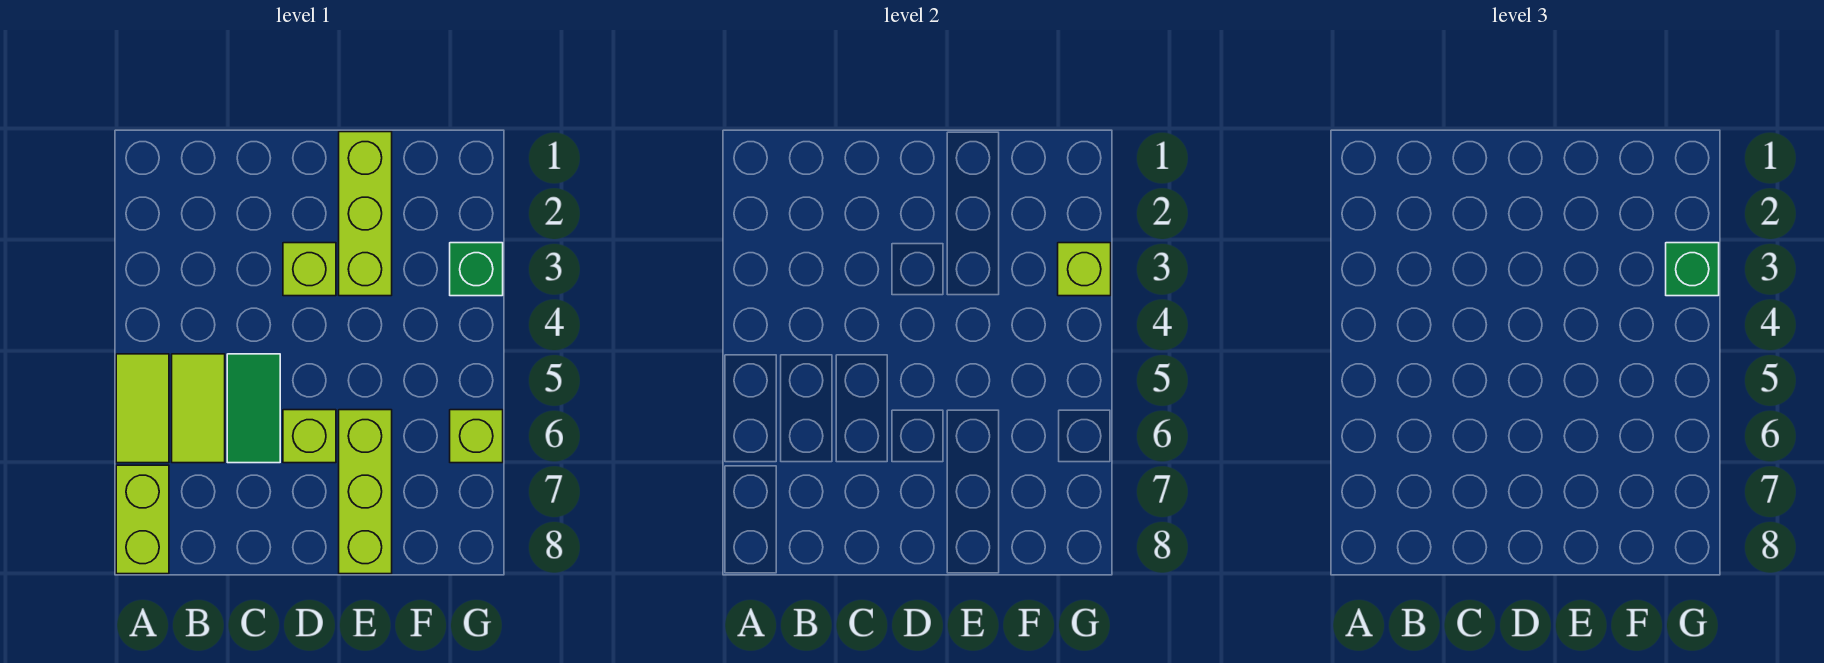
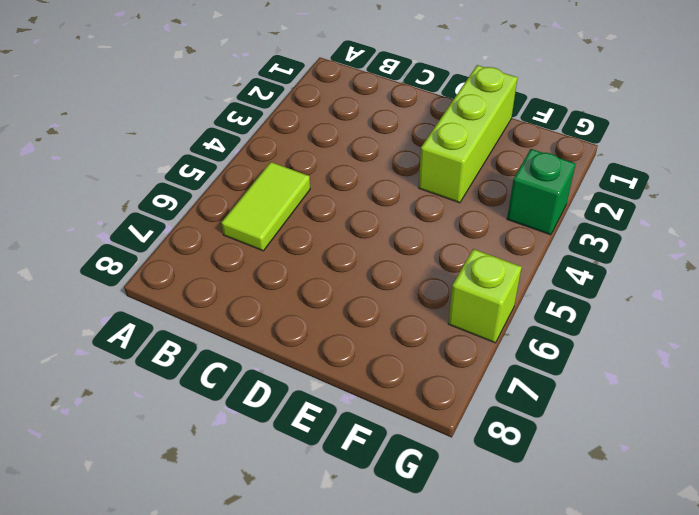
none -> lime 1x2 tile [116,354,169,463]
none -> lime 1x2 brick [116,465,169,574]
none -> green 1x2 tile [227,354,280,463]

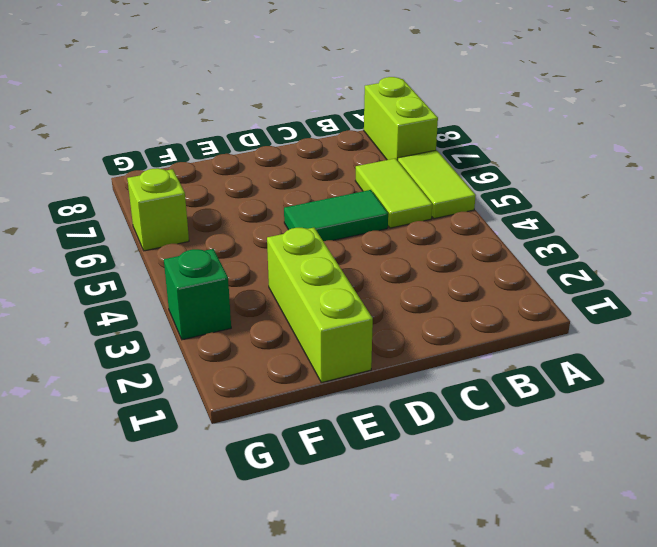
green 1x2 tile [284,190,388,241] -> green 1x2 tile turned to [227,354,280,463]
none -> lime 1x1 brick [283,243,336,296]
none -> lime 1x1 brick [283,410,336,463]
none -> lime 1x3 brick [339,410,392,574]

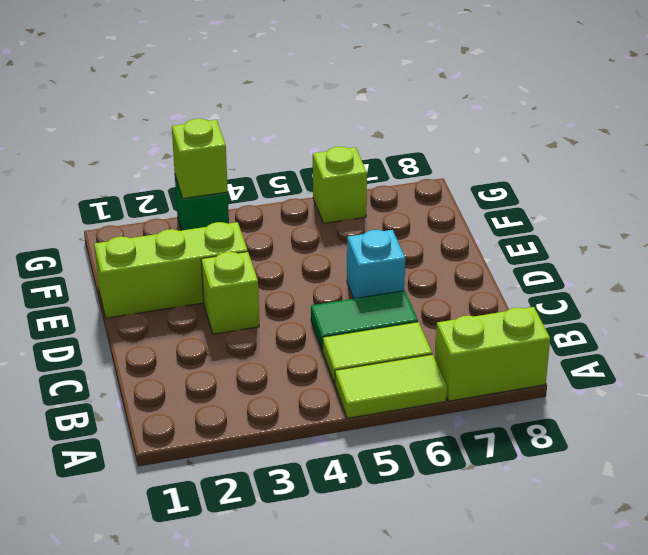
cyan 1x1 brick [347,230,405,299] -> lime 1x1 brick [283,410,336,463]
none -> lime 1x3 brick [339,410,392,574]
none -> green 1x1 brick [1666,243,1719,296]

